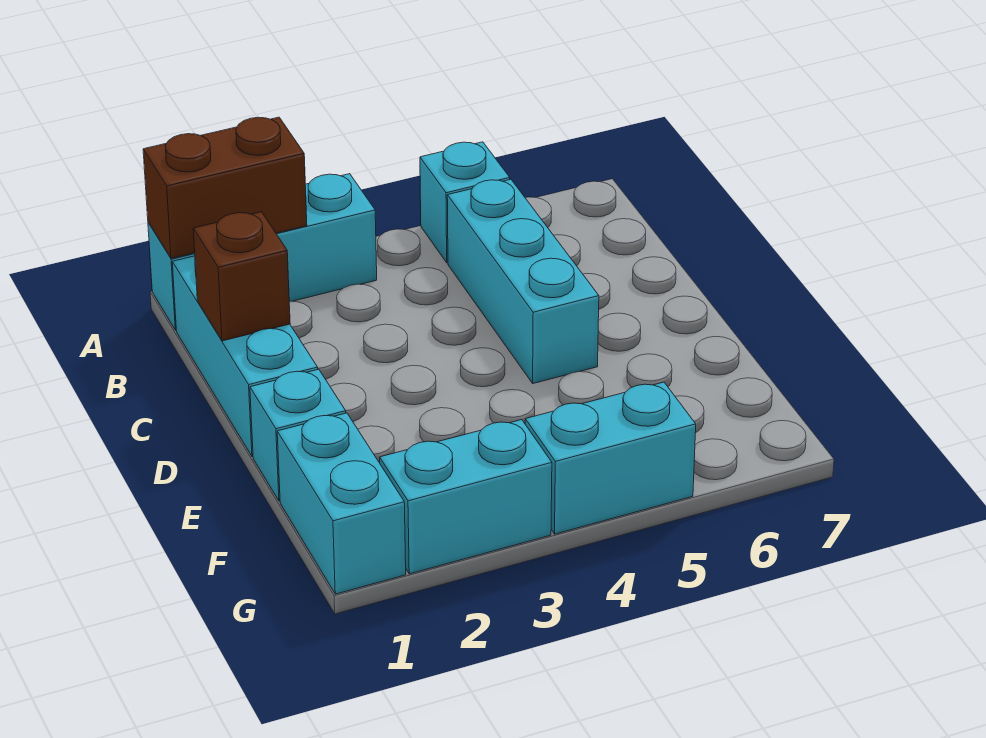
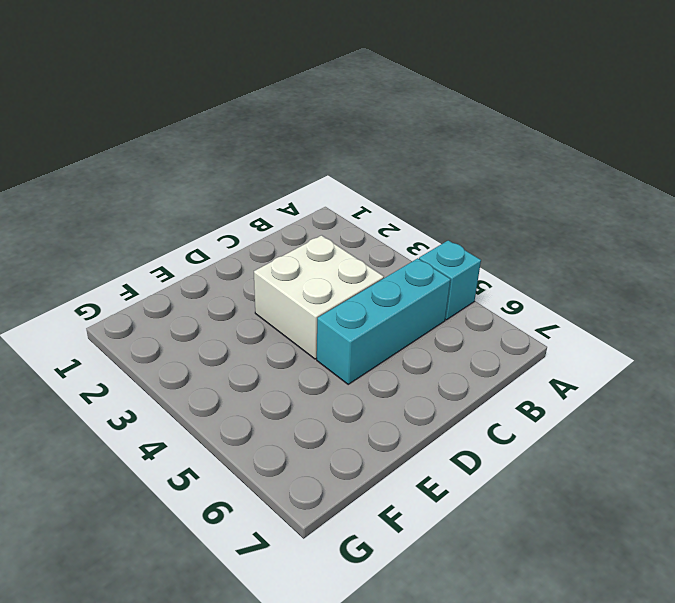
white 2x2 brick [254,235,384,359] -> none
none -> cyan 1x3 brick [148,174,377,330]
none -> cyan 1x3 brick [172,256,318,457]

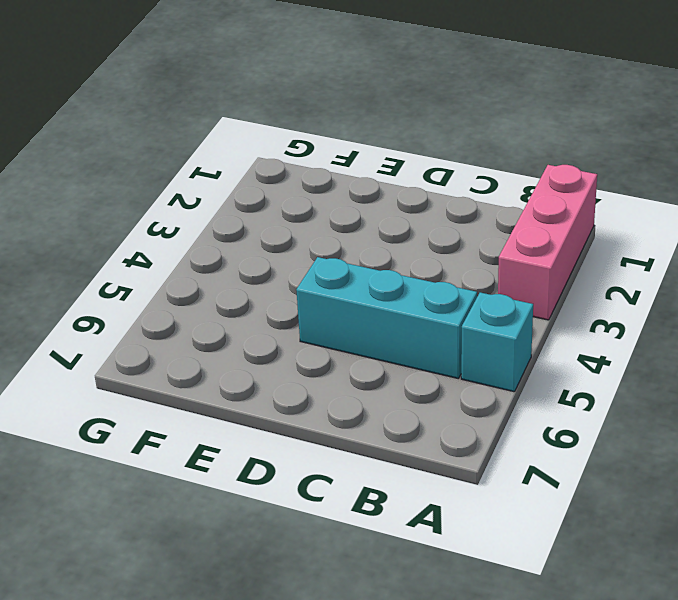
pink 1x3 brick [498,165,597,320] -> cyan 1x3 brick [148,174,377,330]
none -> cyan 1x3 brick [172,256,318,457]
none -> cyan 1x1 brick [250,369,346,501]

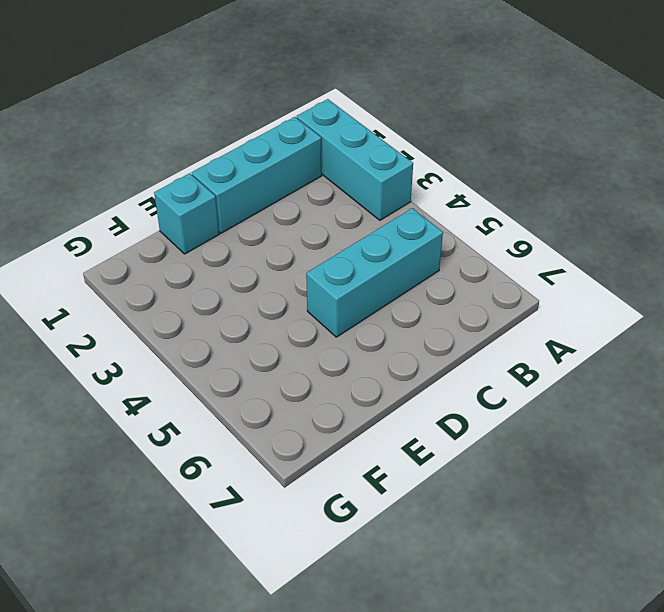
none -> cyan 1x1 brick [420,142,510,263]
none -> cyan 1x2 brick [277,413,406,594]

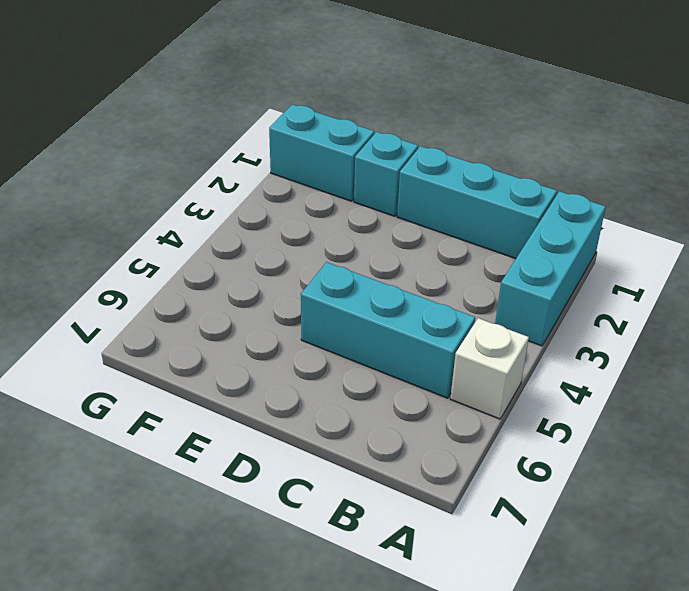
white 1x1 brick [450,318,529,419] -> cyan 1x1 brick [420,142,510,263]
none -> cyan 1x2 brick [380,420,552,574]
none -> cyan 1x2 brick [525,382,696,534]

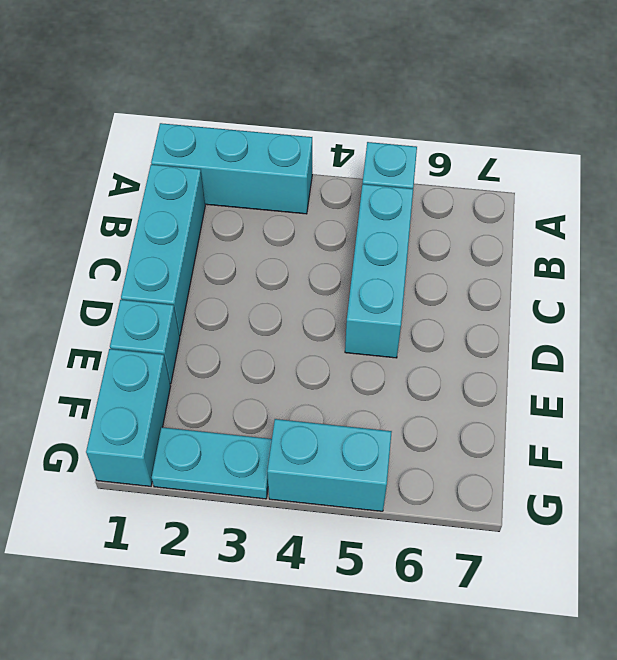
cyan 1x2 plate [152,427,272,499] -> cyan 1x2 brick [380,420,552,574]
none -> brown 1x2 brick [143,117,307,259]
none -> brown 1x1 brick [193,212,290,341]

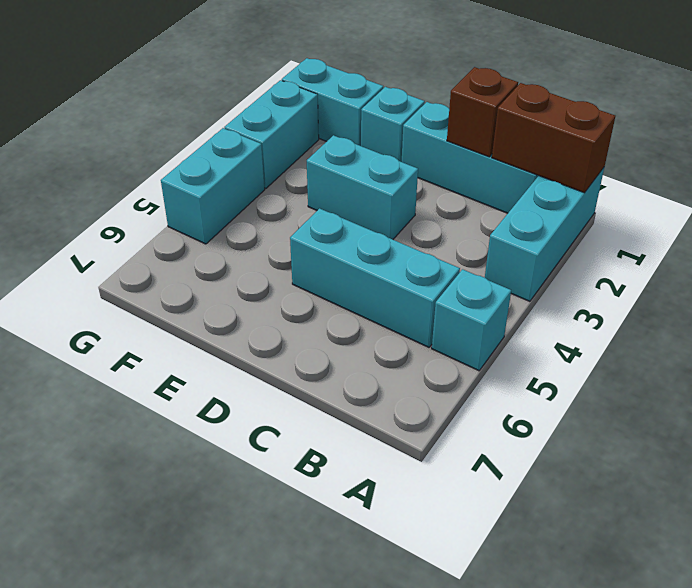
brown 1x2 brick [492,83,615,193] -> brown 1x2 brick turned to [143,117,307,259]
cyan 1x2 brick [307,135,418,239] -> none

